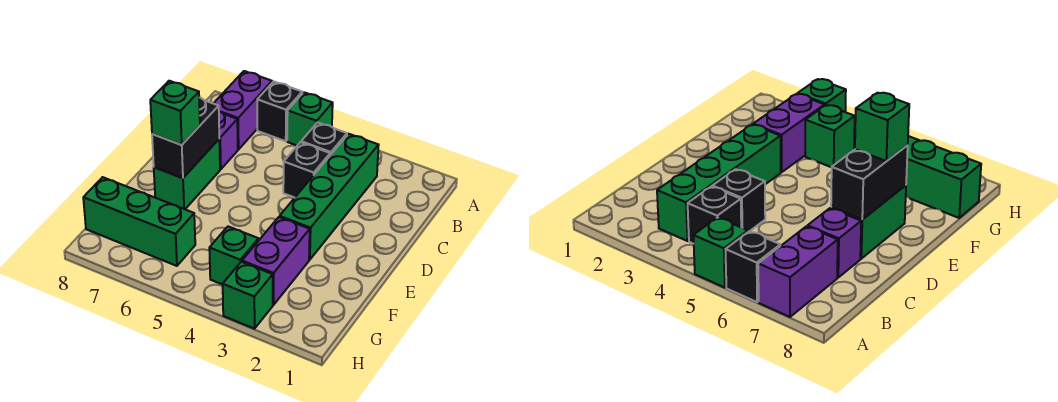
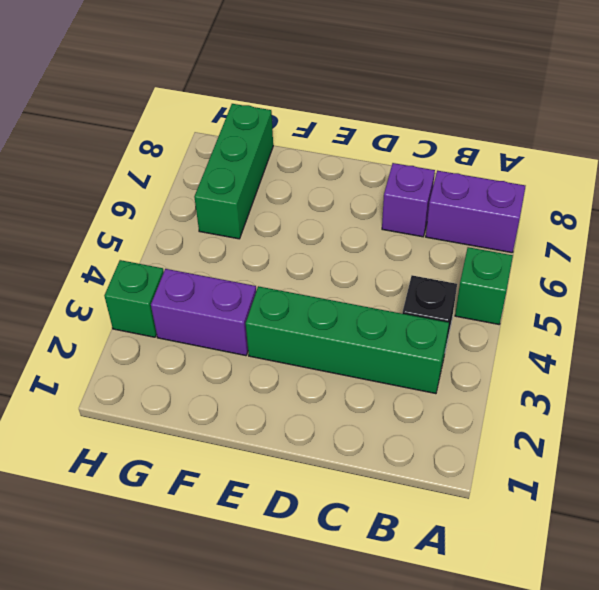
none -> black 1x1 brick [257,82,302,141]
none -> black 1x1 brick [283,142,330,198]
none -> green 1x2 brick [154,139,220,209]

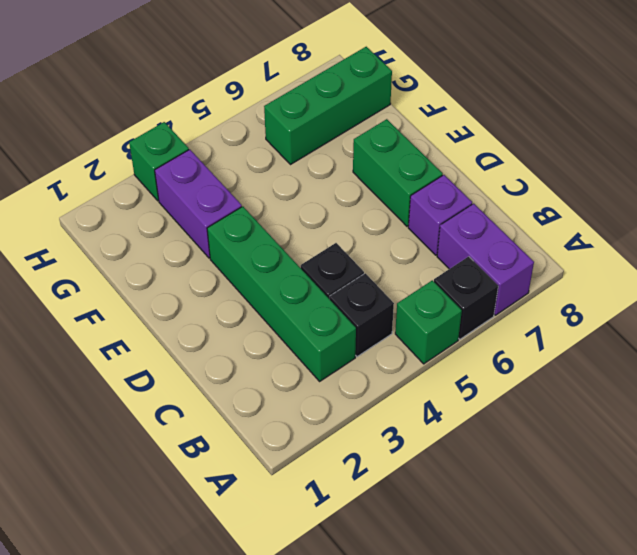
none -> green 1x1 brick [209,227,259,285]
none -> black 1x2 brick [152,98,219,178]
none -> green 1x1 brick [150,81,200,145]

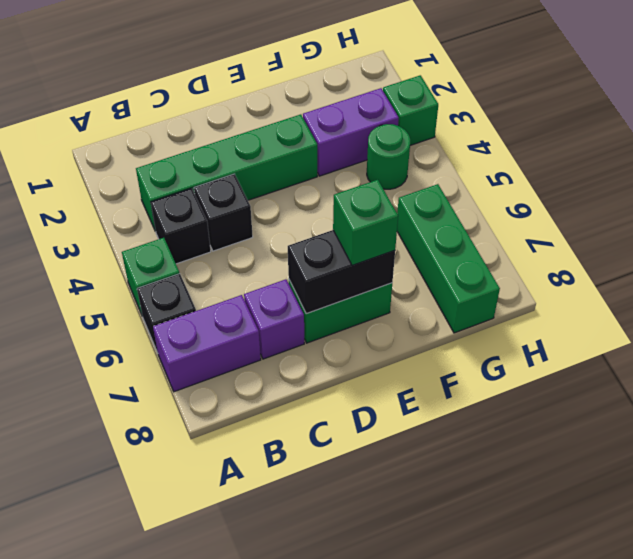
green 1x1 round brick [367,124,410,189] -> green 1x1 brick [209,227,259,285]

